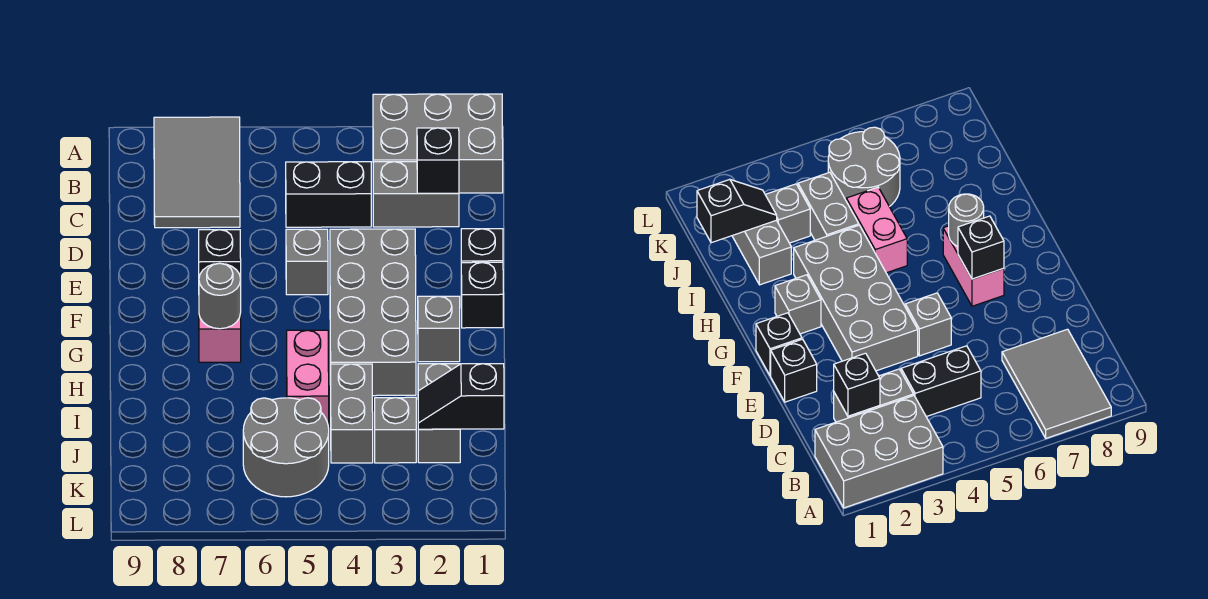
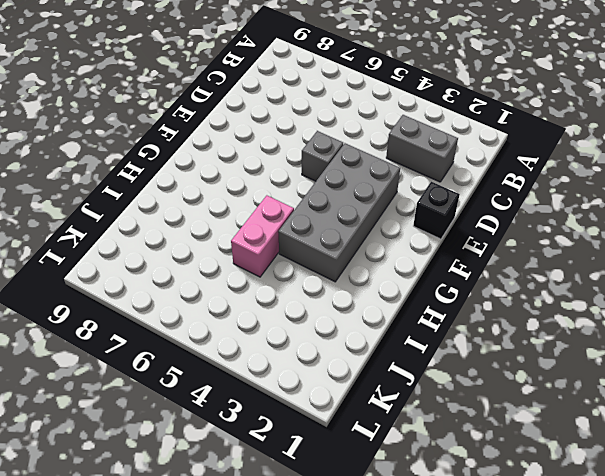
none -> grey 2x3 brick [373,94,503,193]
none -> grey 2x3 tile [154,117,240,228]
none -> black 1x2 brick [286,162,371,227]

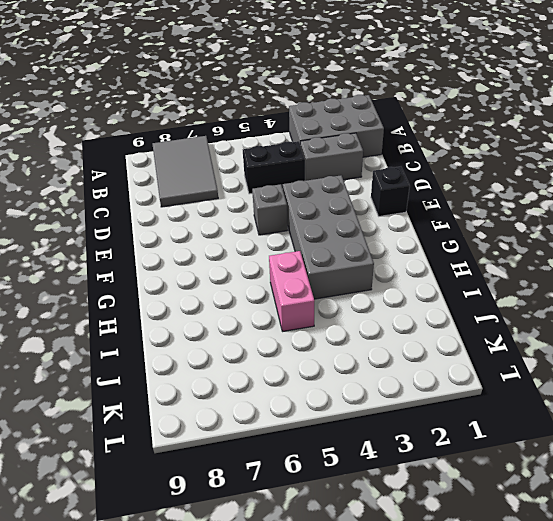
none -> black 1x1 brick [461,262,503,328]
none -> pink 1x2 brick [199,313,241,362]
none -> grey 1x1 brick [418,296,460,362]

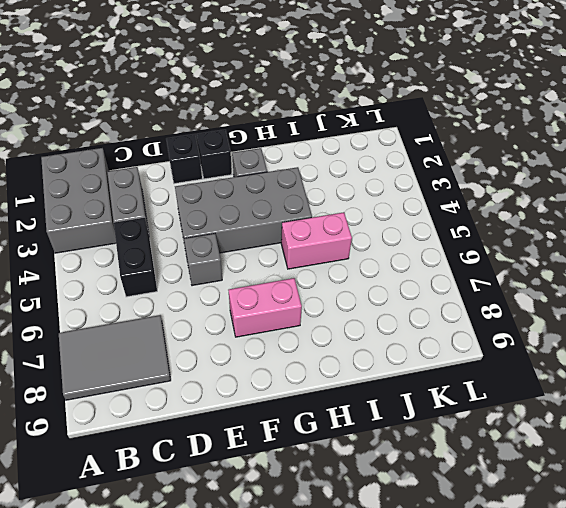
none -> grey 1x2 brick [418,364,460,463]
none -> grey 1x2 brick [331,364,373,463]
none -> grey 1x1 brick [375,397,416,463]

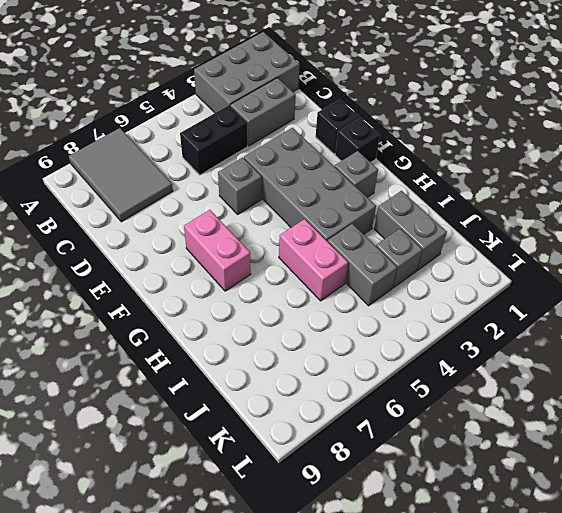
none -> grey 2x2 round brick [243,398,329,497]
none -> black 1x1 brick [417,128,459,193]
none -> black 1x1 brick [199,230,241,279]

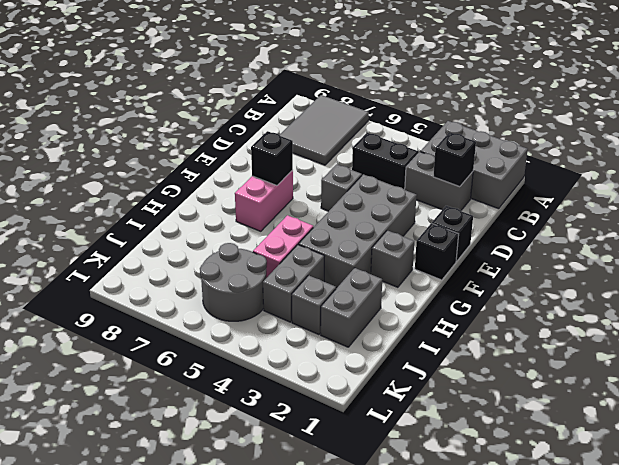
none -> grey 1x1 round brick [199,263,241,329]
none -> black 1x2 slope [418,364,504,429]

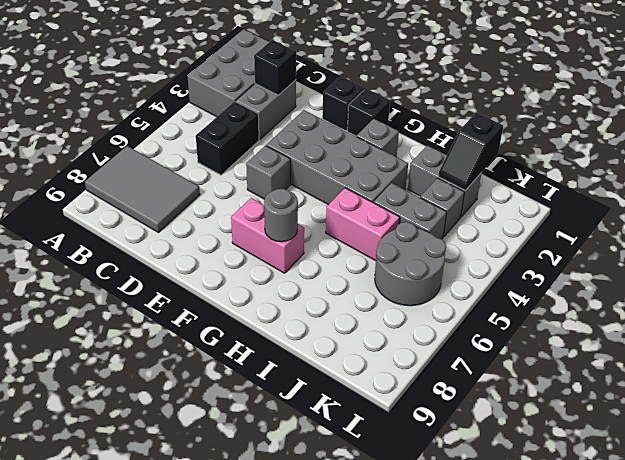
none -> black 1x1 brick [199,230,241,279]

